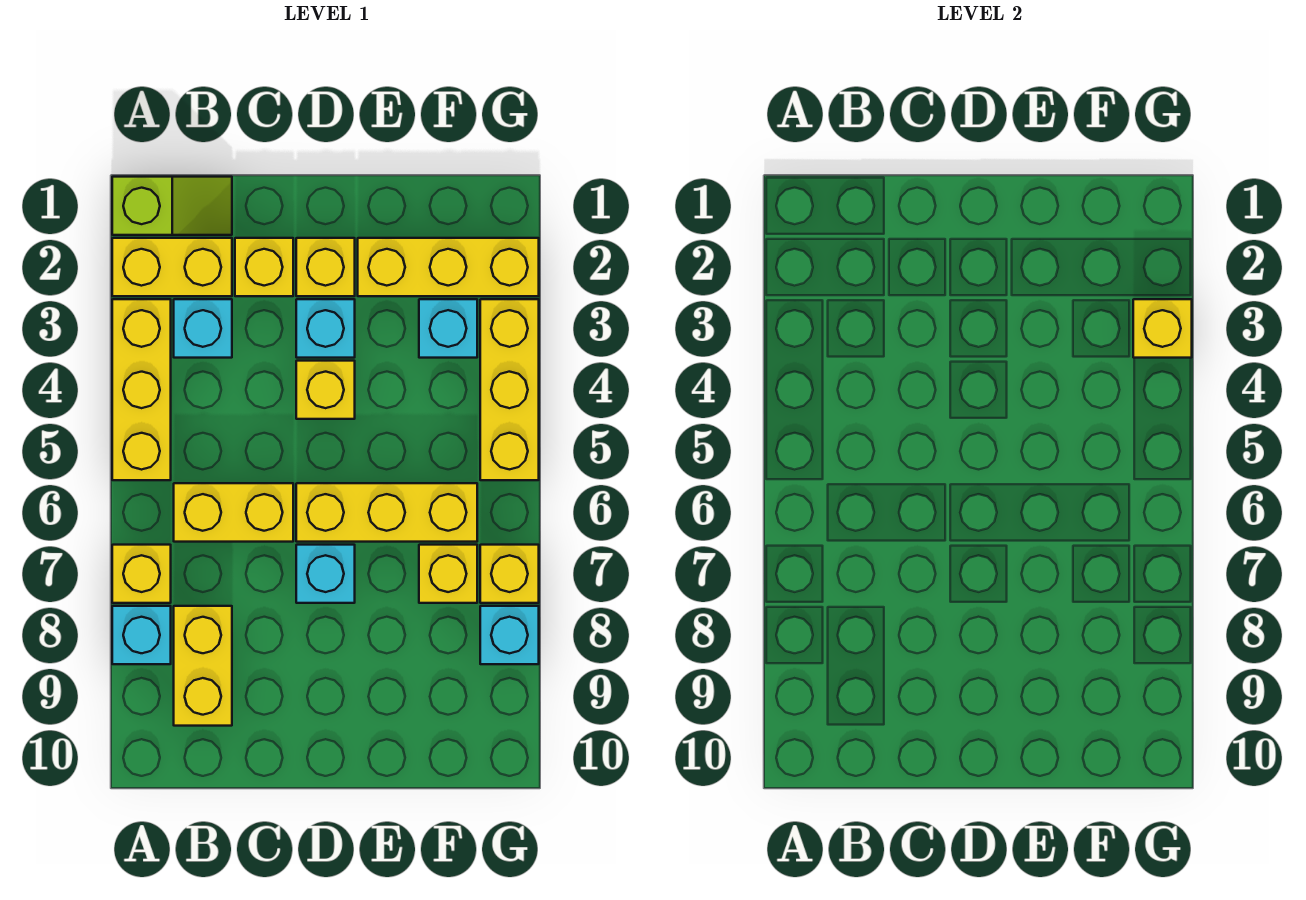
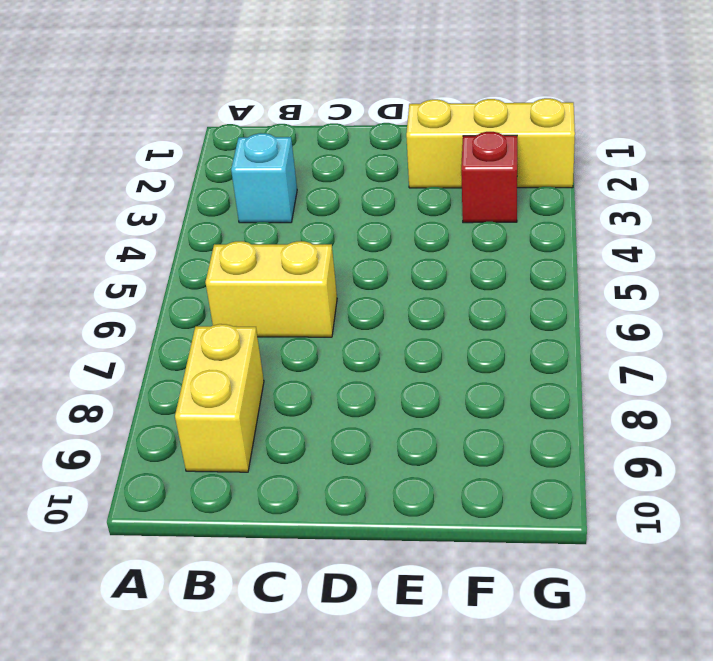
red 1x1 brick [461,132,517,223] -> cyan 1x1 brick [419,299,477,358]
none -> lime 1x2 slope [112,177,232,235]
none -> yellow 1x2 brick [112,238,232,296]
none -> yellow 1x3 brick [112,299,171,480]

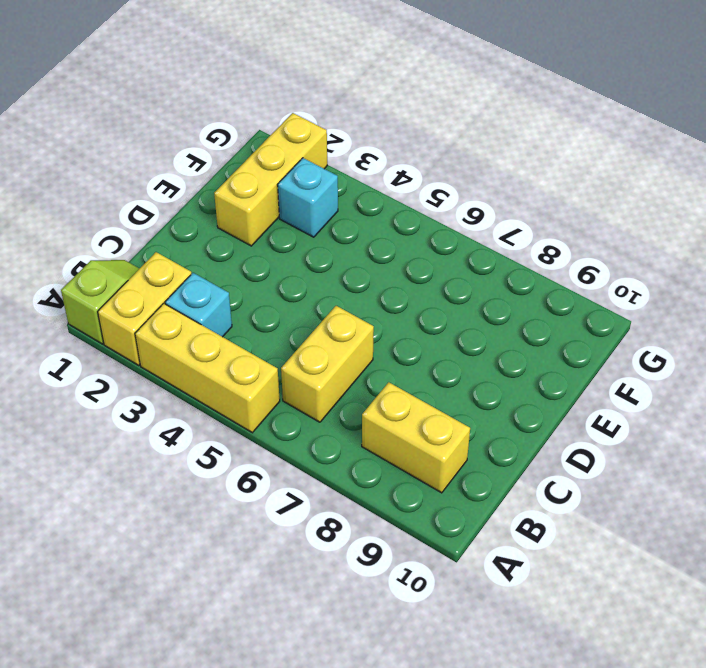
none -> yellow 1x1 brick [112,545,171,603]
none -> cyan 1x1 brick [112,606,171,664]
none -> yellow 1x1 brick [235,238,293,296]

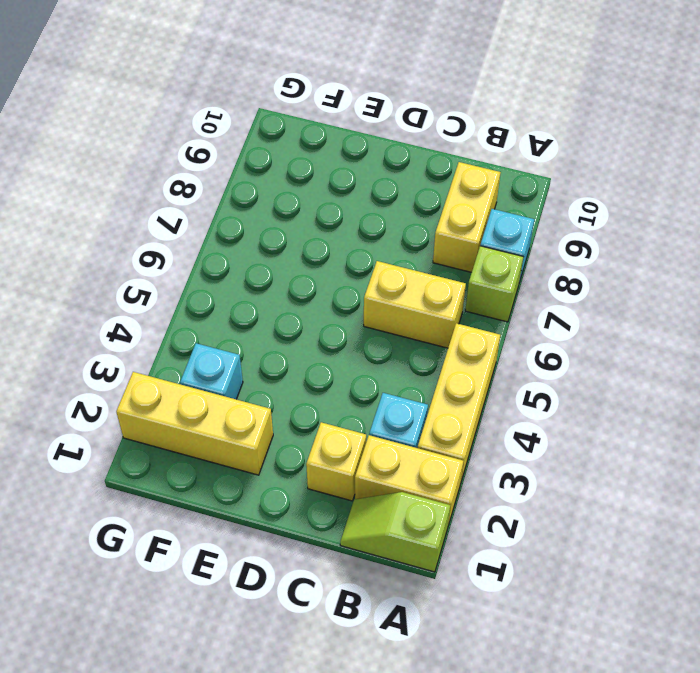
lime 1x1 brick [465,246,523,322] -> yellow 1x1 brick [112,545,171,603]
none -> yellow 1x1 brick [296,238,355,296]
none -> cyan 1x1 brick [296,299,355,358]
none -> yellow 1x1 brick [296,361,355,419]

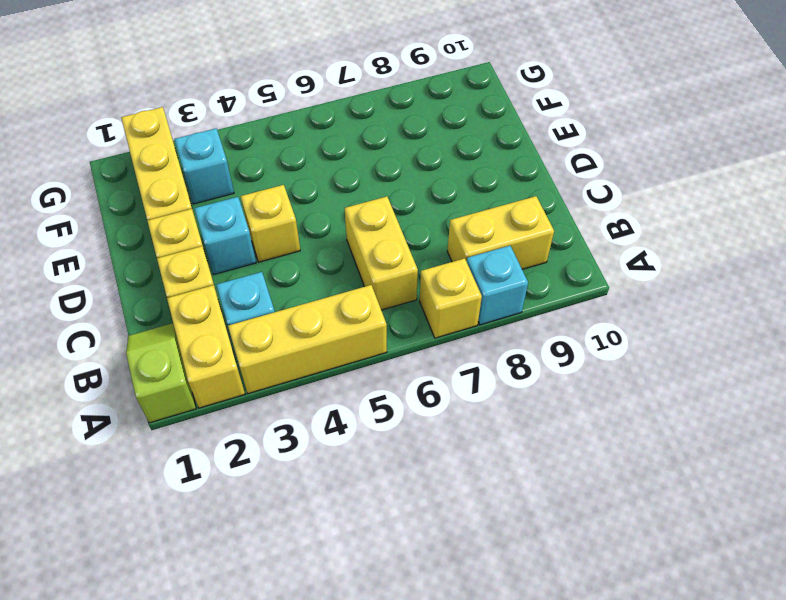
none -> yellow 1x3 brick [296,483,477,542]
none -> cyan 1x1 brick [296,545,355,603]
none -> yellow 1x1 brick [419,545,477,603]

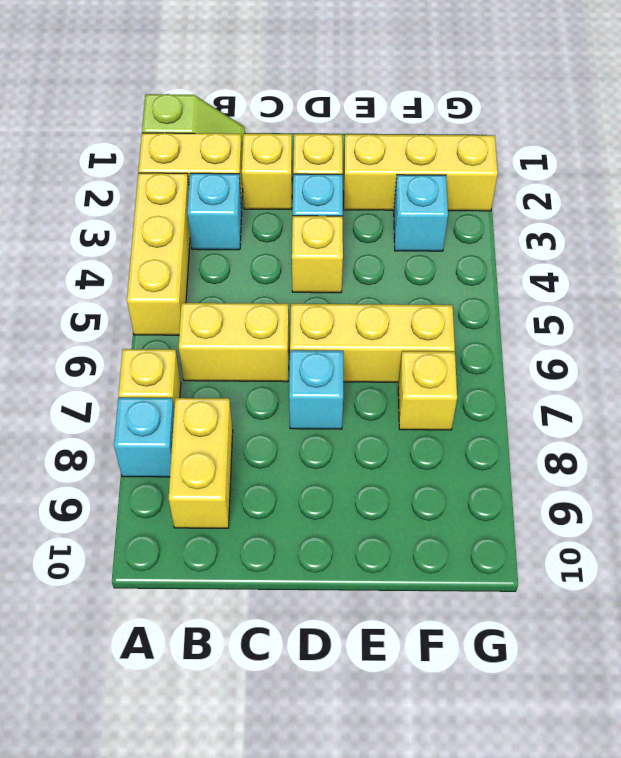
none -> yellow 1x3 brick [480,299,539,480]
none -> yellow 1x1 brick [480,545,539,603]
none -> cyan 1x1 brick [480,606,539,664]

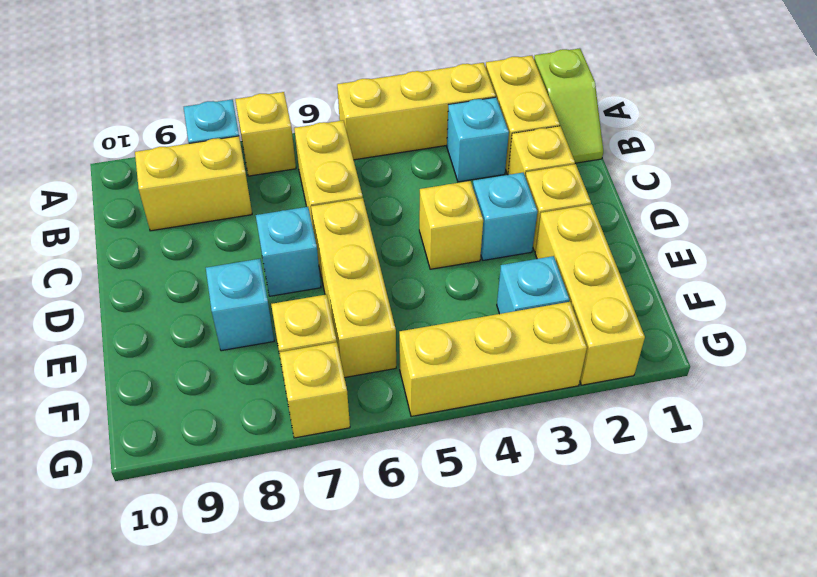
cyan 1x1 brick [206,259,274,351] -> cyan 1x1 brick moved to [480,606,539,664]
none -> yellow 1x1 brick [1133,299,1192,358]

